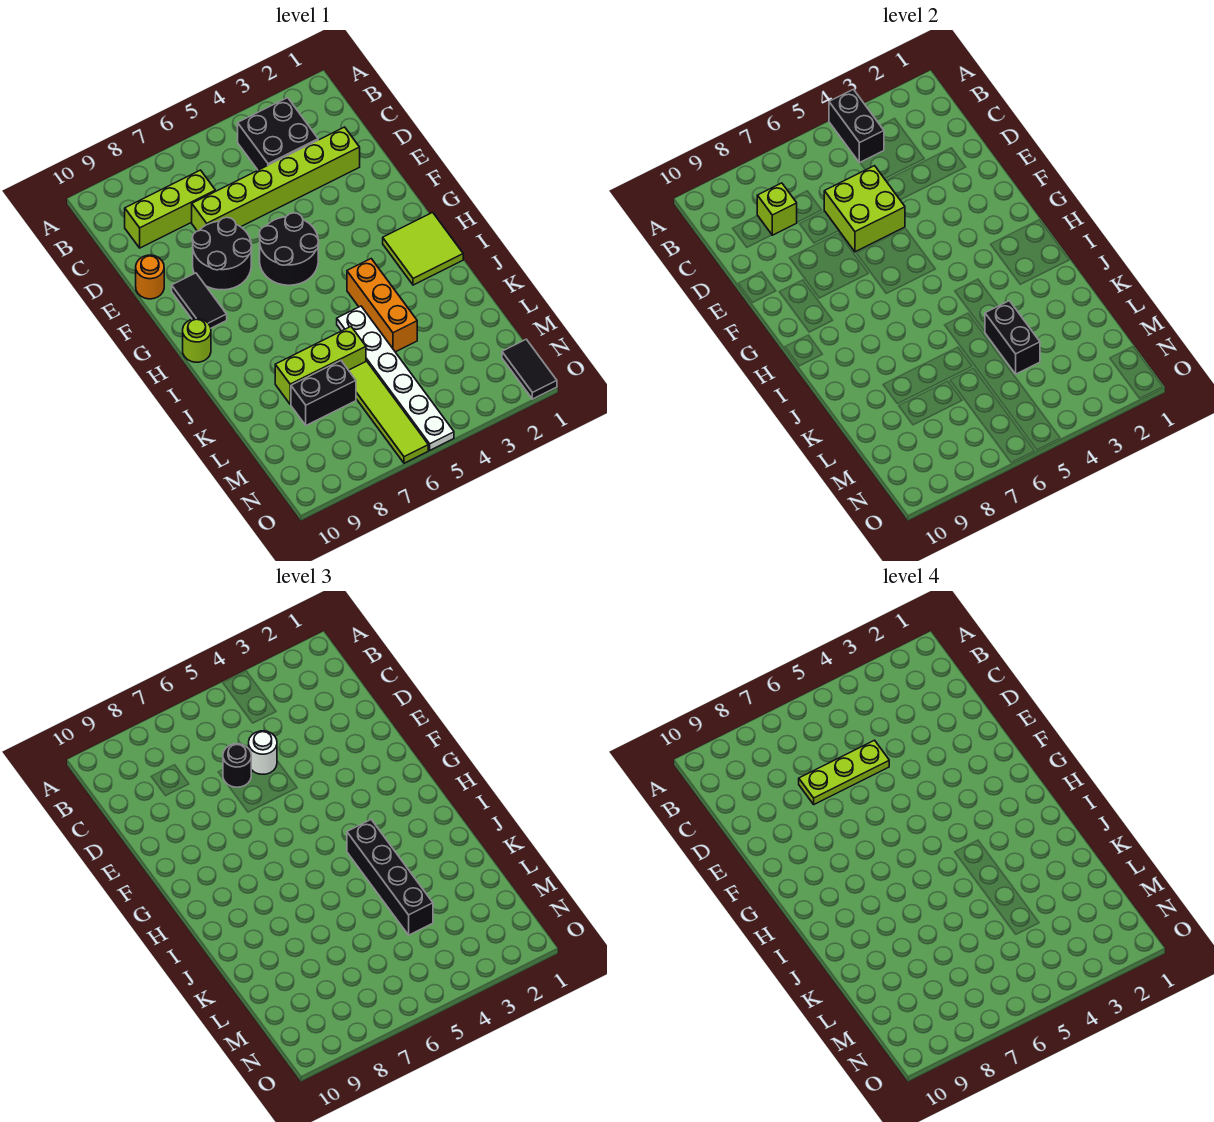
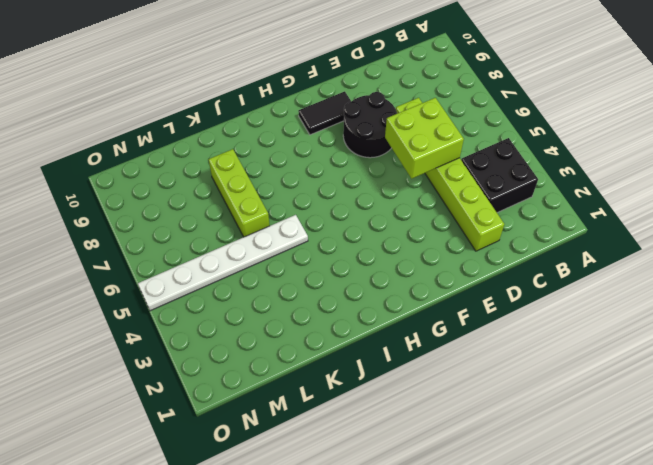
none -> lime 1x3 brick [125,170,215,248]
none -> orange 1x1 round brick [136,255,164,299]
none -> black 2x2 round brick [259,213,319,285]

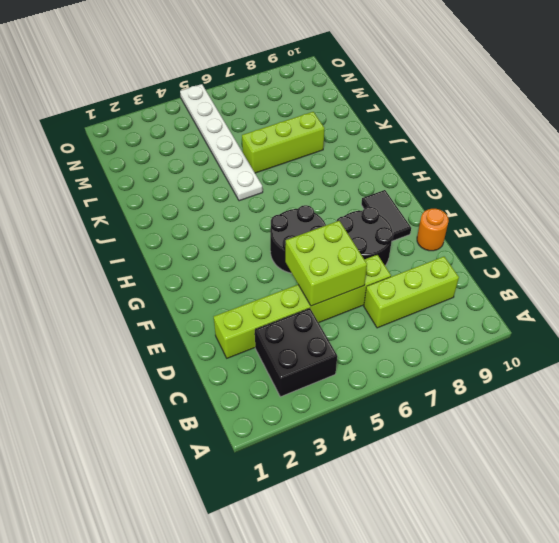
none -> lime 2x2 tile [383,212,463,285]
none -> lime 1x1 round brick [183,319,211,362]
none -> orange 1x3 brick [347,259,417,352]

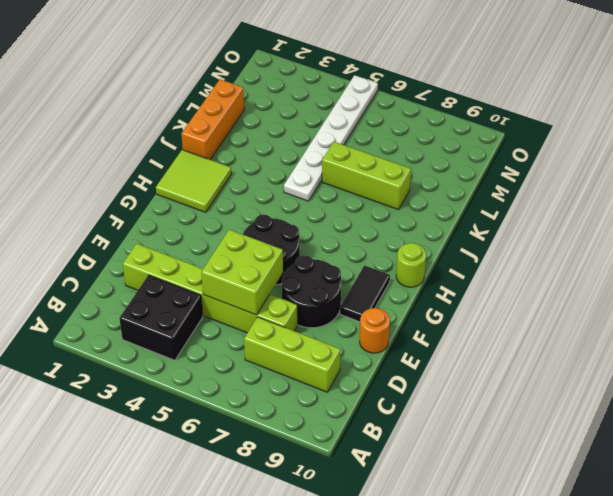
orange 1x3 brick [181,79,244,160] -> orange 1x3 brick moved to [347,259,417,352]
none -> lime 1x4 tile [349,361,428,463]
none -> black 1x2 brick [291,361,356,425]
none -> black 1x2 tile [502,339,557,399]

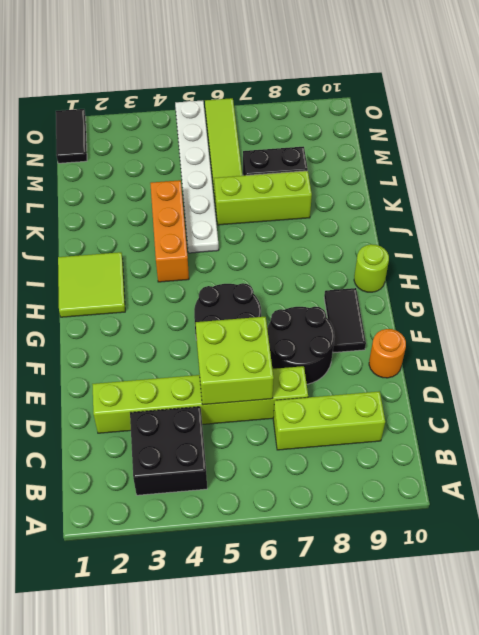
none -> black 1x2 brick [829,89,884,163]
none -> lime 1x1 brick [757,183,797,235]
none -> black 1x2 brick [985,301,1040,374]

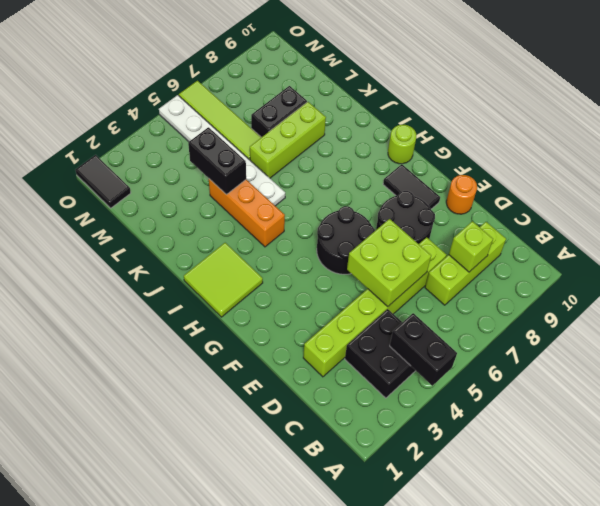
none -> white 1x1 round brick [249,731,277,774]
none -> black 1x1 round brick [223,744,251,787]
none -> black 1x4 brick [347,820,433,935]

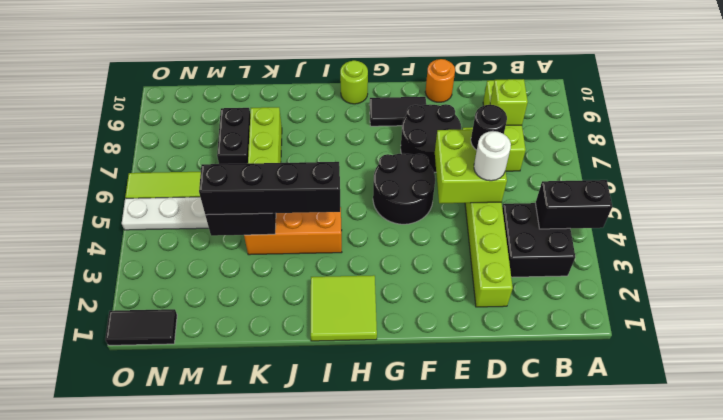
none -> lime 1x3 plate [799,740,889,804]

